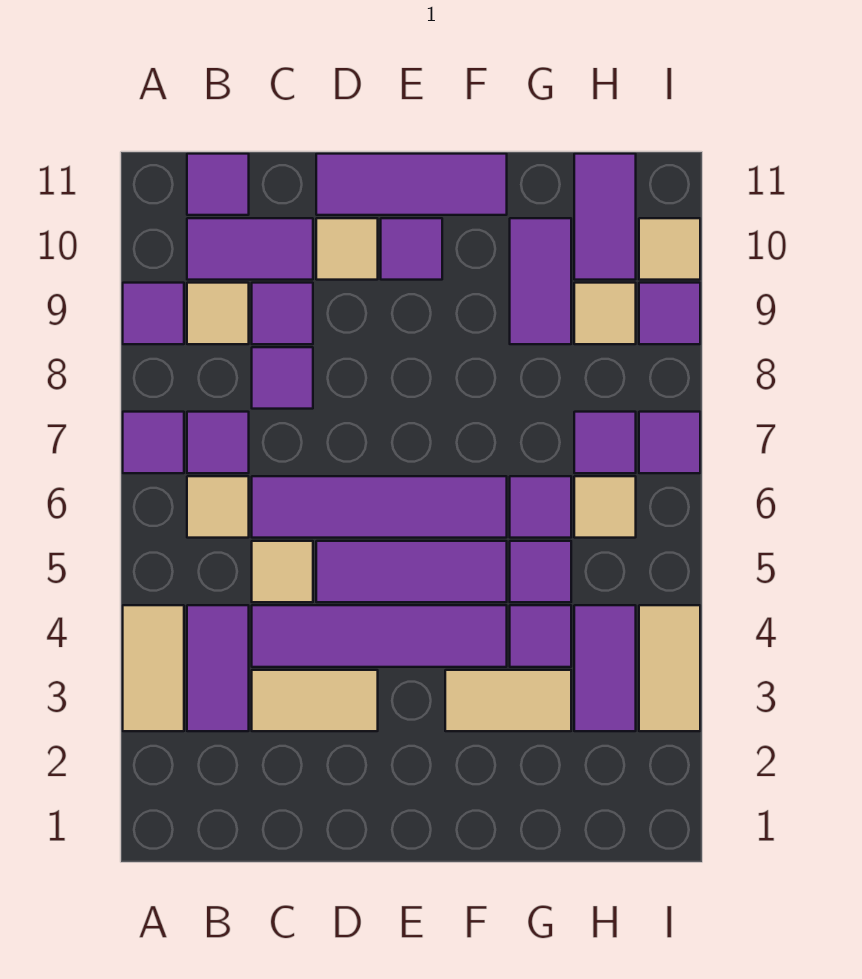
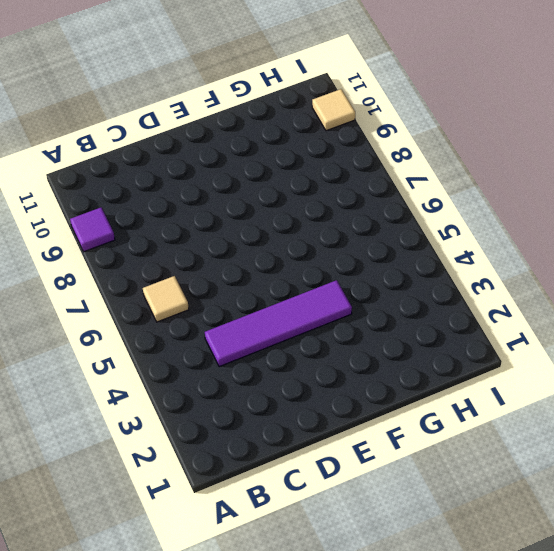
none -> tan 1x2 tile [123,605,184,731]
none -> purple 1x1 tile [123,412,184,473]
none -> purple 1x2 tile [187,605,249,731]
none -> purple 1x1 tile [187,412,249,473]

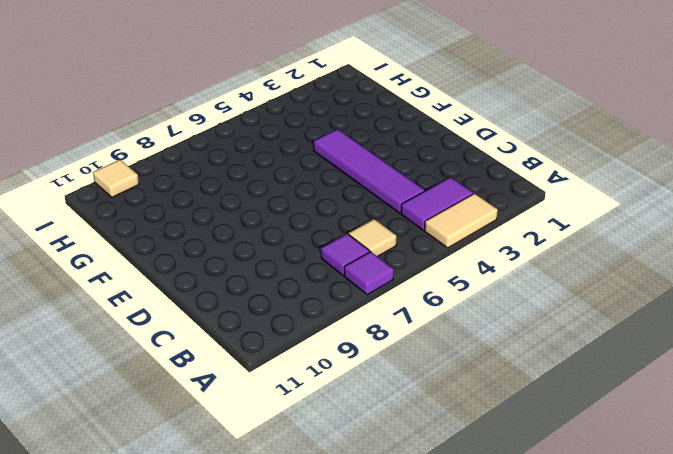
none -> purple 1x1 tile [123,283,184,344]
none -> tan 1x1 tile [187,283,249,344]
none -> purple 1x2 tile [187,218,313,280]
none -> purple 1x1 tile [187,154,249,215]

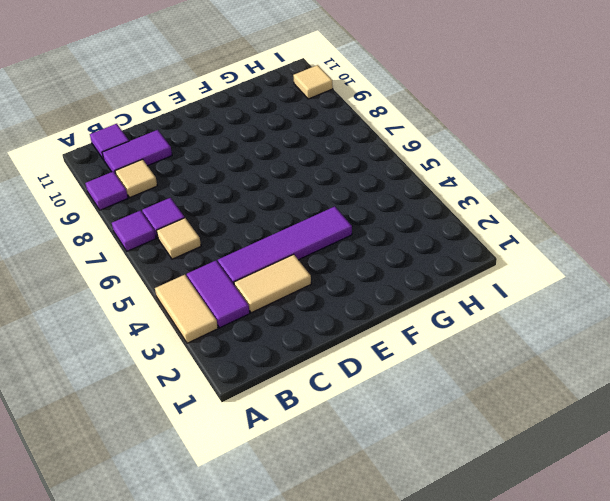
none -> tan 1x1 tile [252,541,313,602]
none -> purple 1x4 tile [252,476,507,538]
none -> purple 1x1 tile [252,347,313,409]
none -> purple 1x1 tile [252,283,313,344]

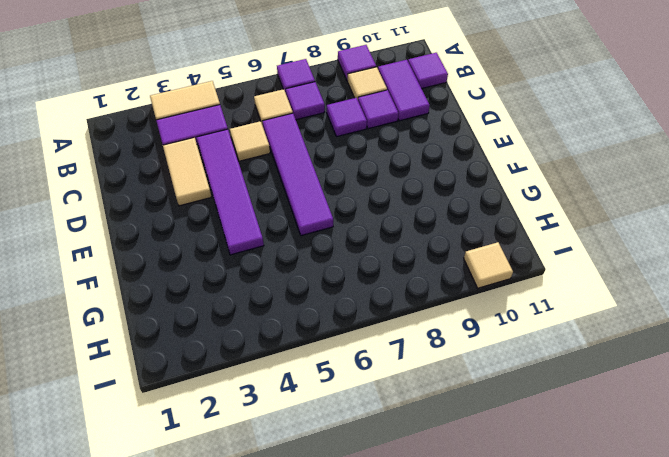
none -> purple 1x3 tile [316,541,507,602]
none -> tan 1x1 tile [316,218,378,280]
none -> purple 1x3 tile [316,154,507,215]
none -> purple 1x1 tile [381,218,442,280]

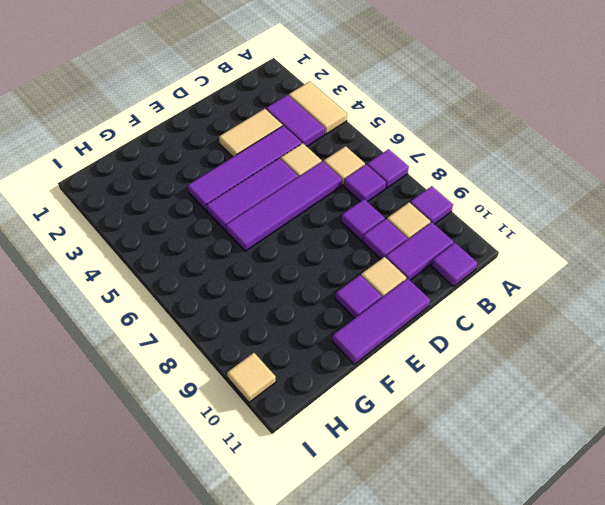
none -> tan 1x2 tile [445,670,571,731]
none -> purple 1x1 tile [510,605,571,667]
none -> purple 1x1 tile [510,541,571,602]
none -> purple 1x1 tile [510,476,571,538]

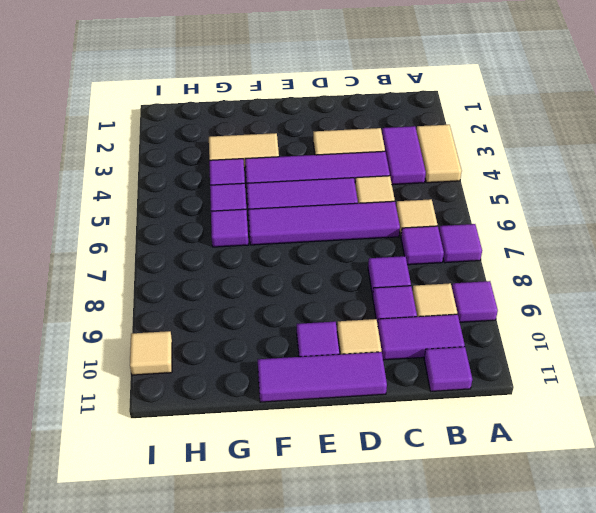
none -> purple 1x2 tile [510,218,571,344]
none -> purple 1x2 tile [574,605,636,731]
none -> tan 1x1 tile [574,476,636,538]
none -> purple 1x1 tile [574,412,636,473]

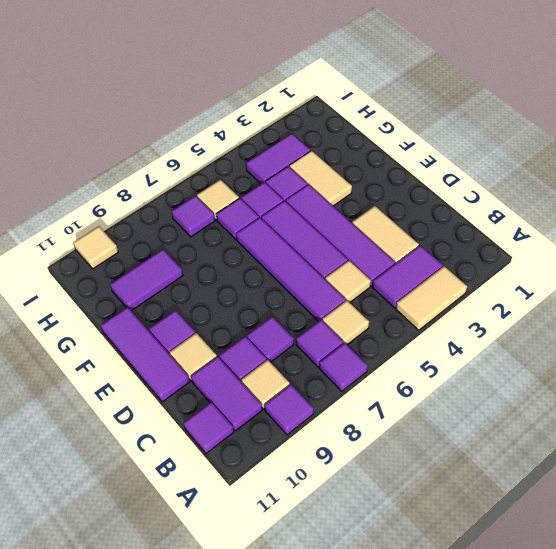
none -> tan 1x1 tile [574,283,636,344]
none -> purple 1x2 tile [574,154,636,280]
none -> tan 1x2 tile [639,605,700,731]
none -> purple 1x1 tile [639,412,700,473]

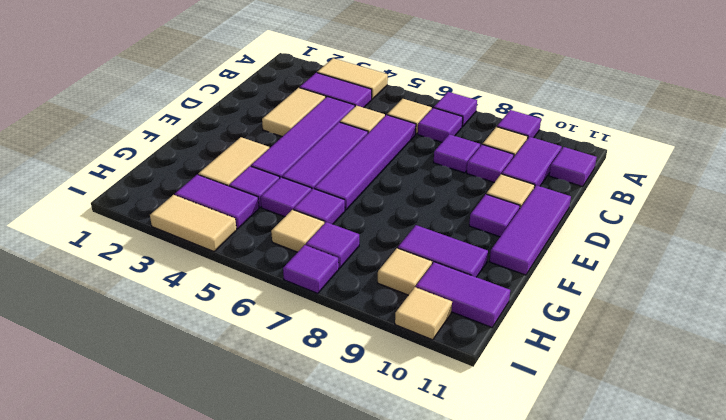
none -> purple 1x1 tile [639,283,700,344]

